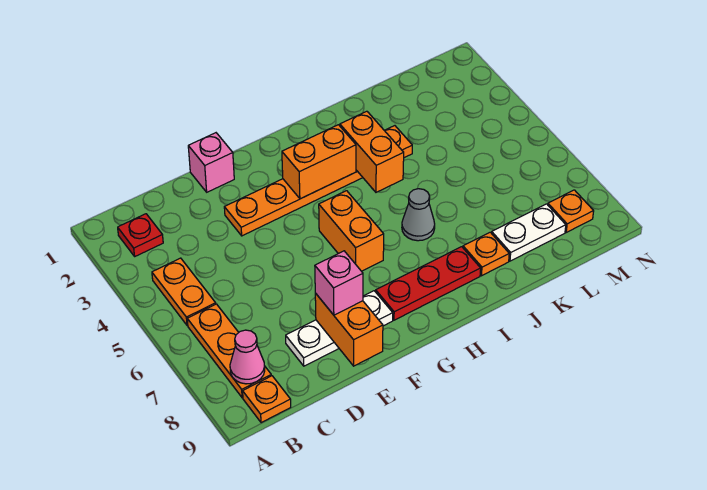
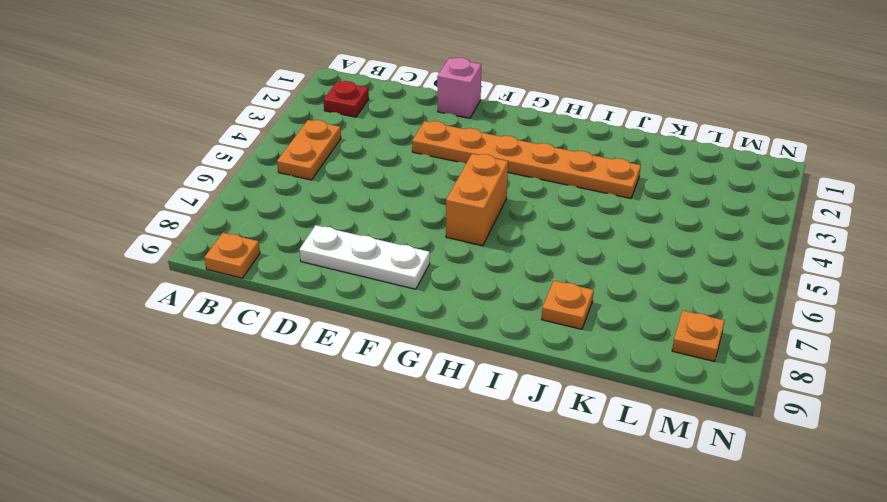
none -> orange 1x3 plate [187,304,271,398]
none -> red 1x3 plate [376,247,481,320]
none -> grey 1x1 cone [402,189,435,241]

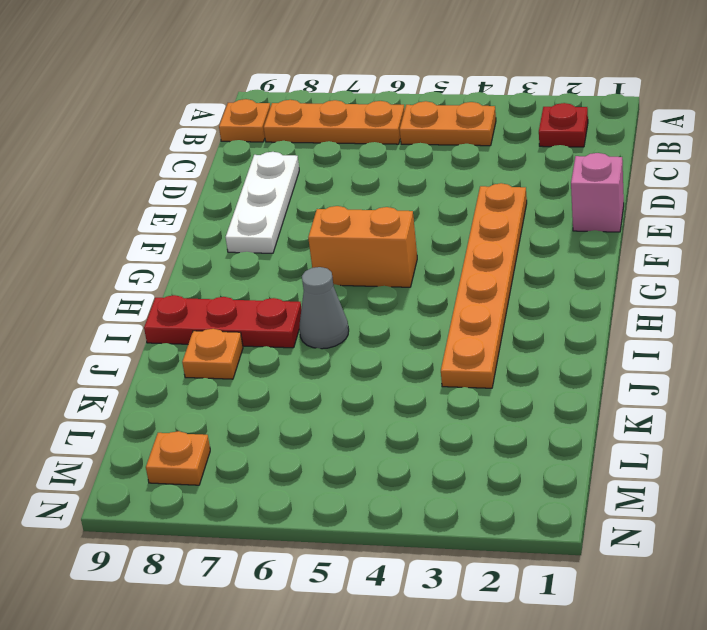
red 1x3 plate [144,295,301,348] -> red 1x3 plate turned to [376,247,481,320]
none -> white 1x2 plate [492,204,566,261]
none -> pink 1x1 cone [230,330,265,384]
none -> orange 1x2 brick [315,293,383,366]

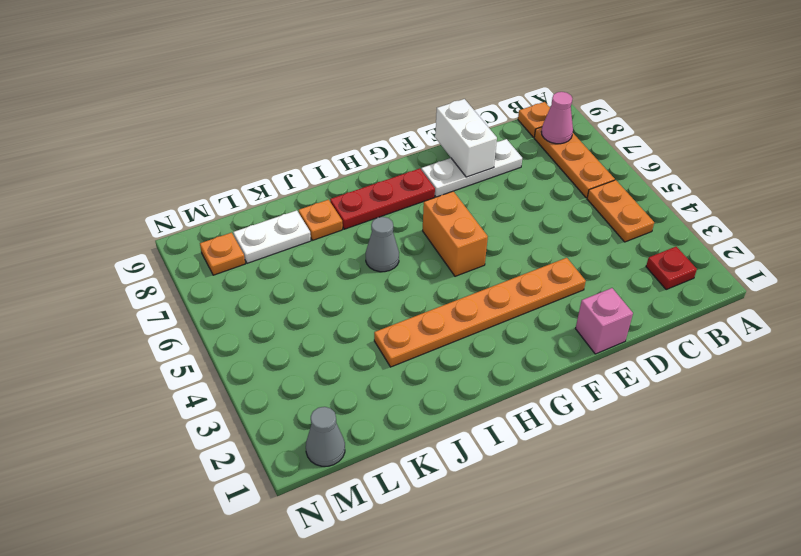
white 1x2 brick [435,99,497,177] -> orange 1x2 brick [315,293,383,366]
grey 1x1 cone [306,407,345,466] -> none
none -> orange 1x2 brick [282,125,356,199]
none -> orange 1x2 brick [340,111,404,192]
none -> pink 1x1 brick [315,251,363,315]

